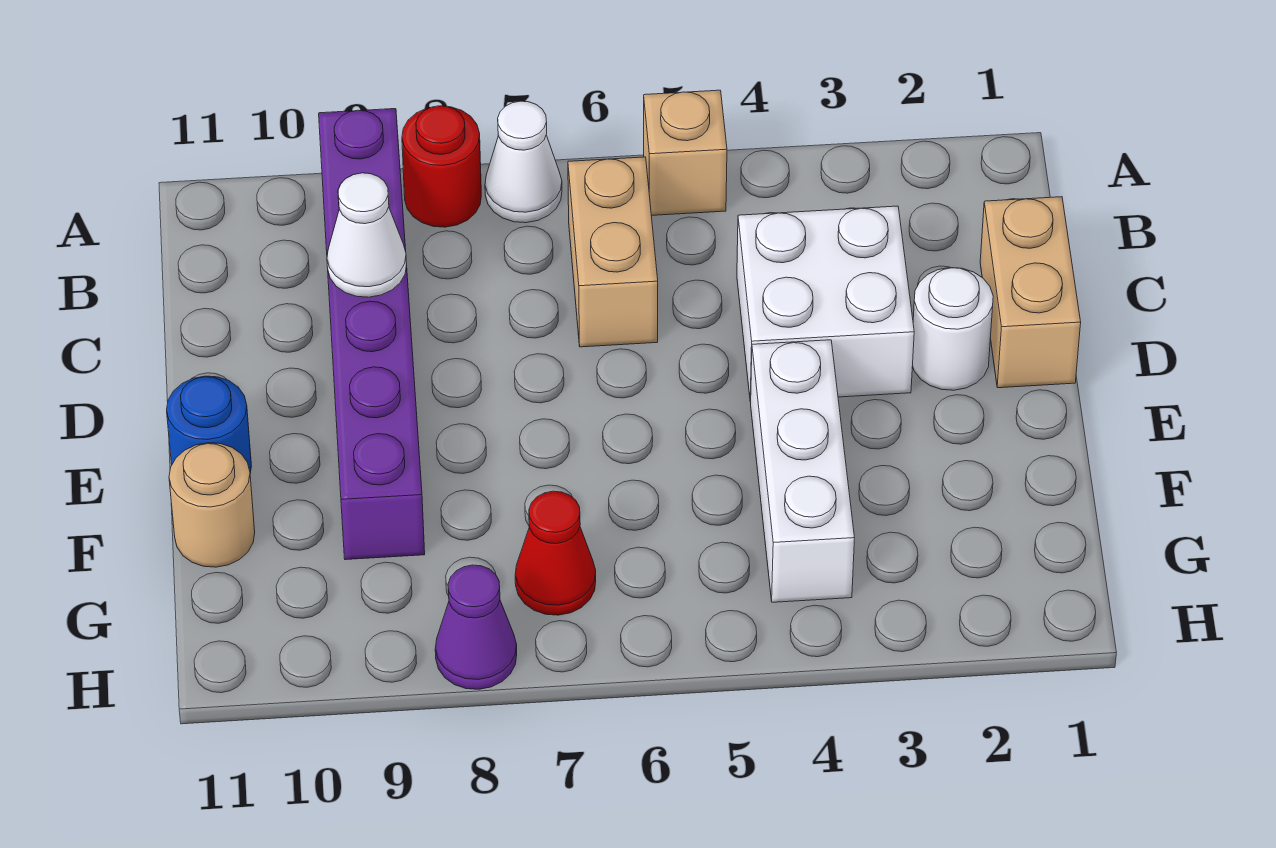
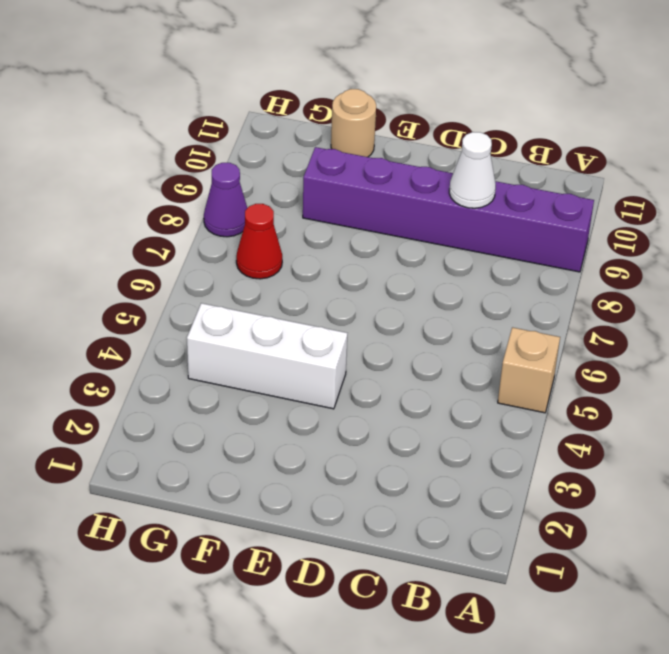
none -> white 1x1 cone [485,101,562,223]
none -> red 1x1 round brick [402,106,481,227]
none -> tan 1x2 brick [568,157,658,347]

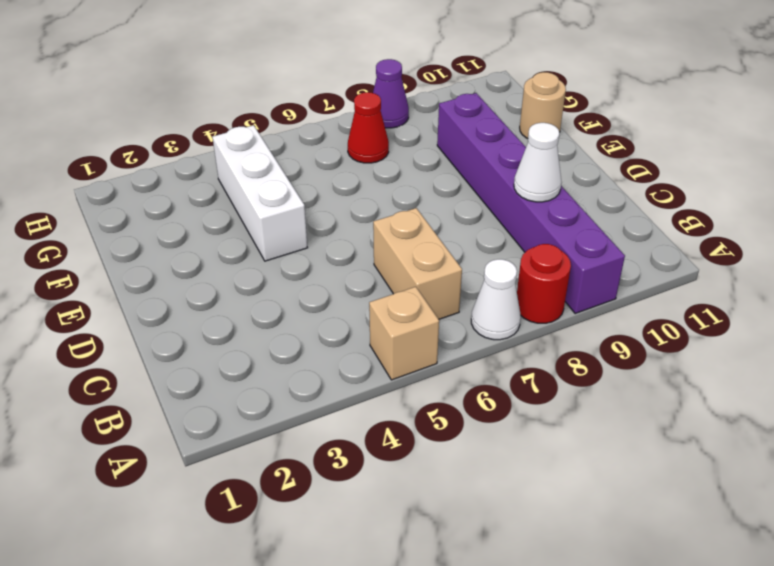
none -> tan 1x2 brick [980,197,1081,388]
none -> white 2x2 brick [737,206,914,402]
none -> white 1x1 round brick [913,268,993,390]

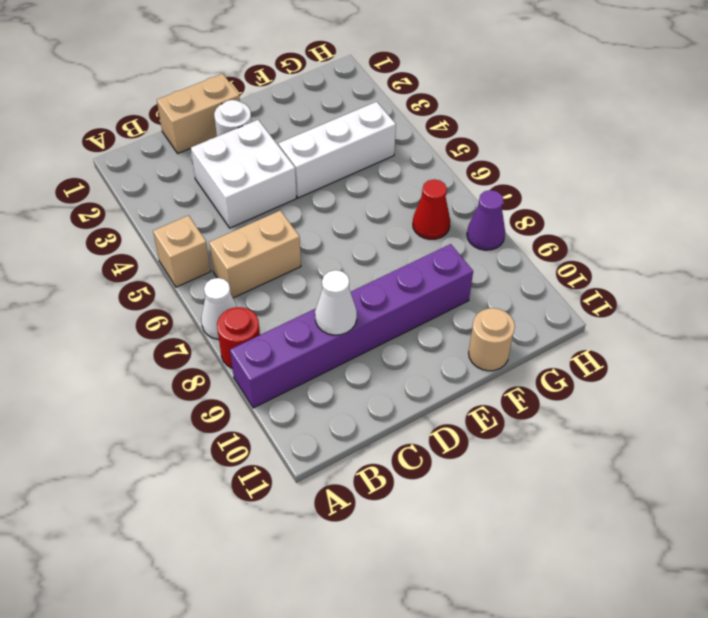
none -> blue 1x1 round brick [167,376,251,473]

